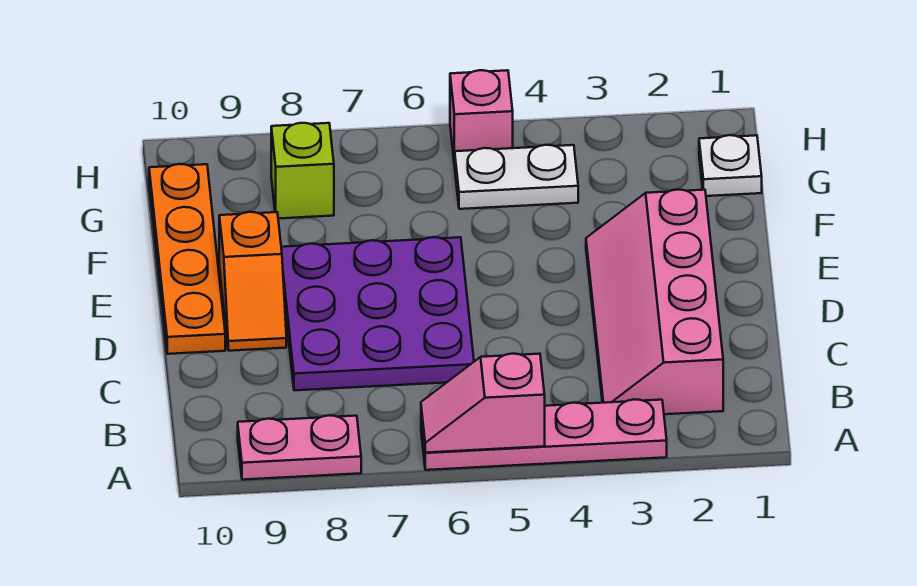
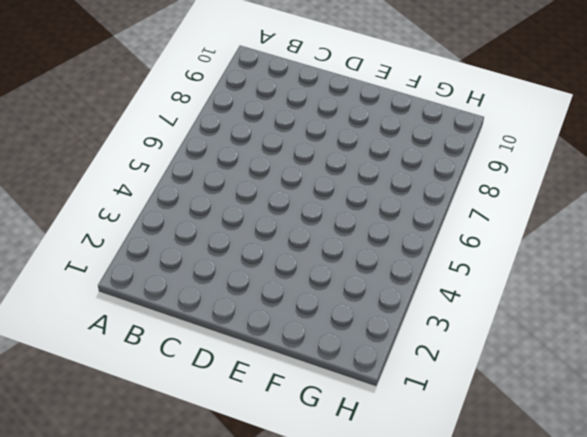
none -> pink 1x4 plate [421,399,667,470]
none -> pink 1x2 plate [238,415,361,480]

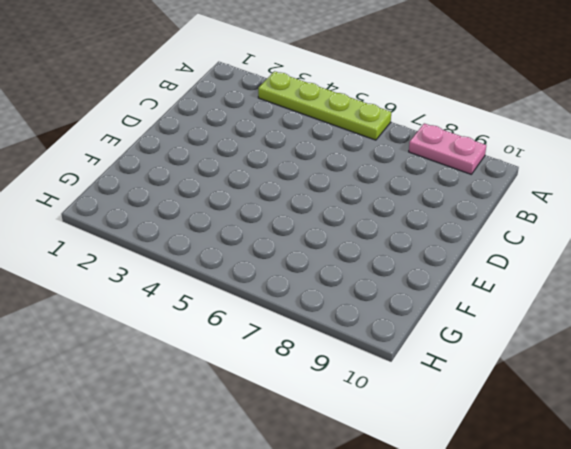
lime 1x4 plate [258,71,391,140] -> pink 1x4 plate [421,399,667,470]
none -> pink 2x4 slope [586,190,723,414]
none -> purple 3x3 plate [281,237,474,391]

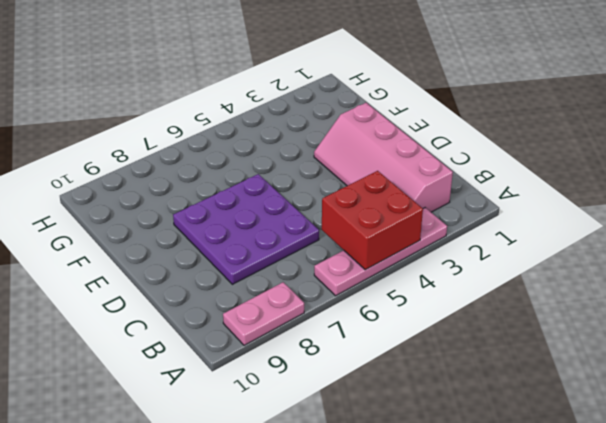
red 2x2 brick [322,171,423,270] -> pink 1x2 slope [421,354,545,453]
none -> orange 1x2 slope [219,212,286,351]
none -> orange 1x4 plate [149,164,225,354]

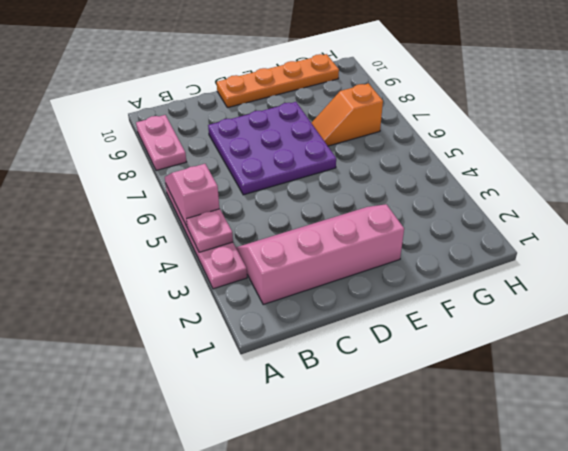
pink 1x1 plate [187,209,233,252] -> none
orange 1x2 slope [312,83,383,146] -> orange 1x2 slope moved to [219,212,286,351]
none -> white 1x1 plate [699,135,762,196]
none -> white 1x2 plate [455,145,578,209]

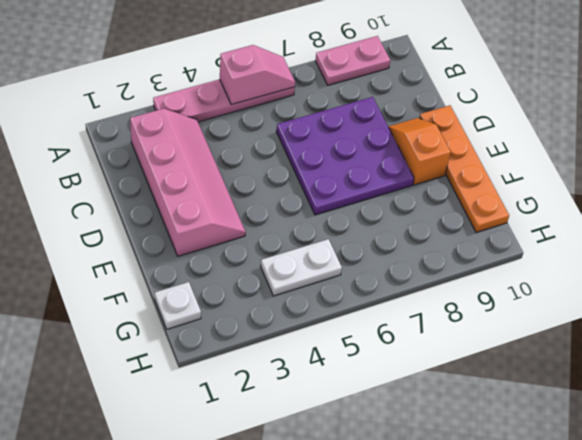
none -> lime 1x1 brick [271,123,334,219]
none -> pink 1x1 brick [450,70,513,166]

